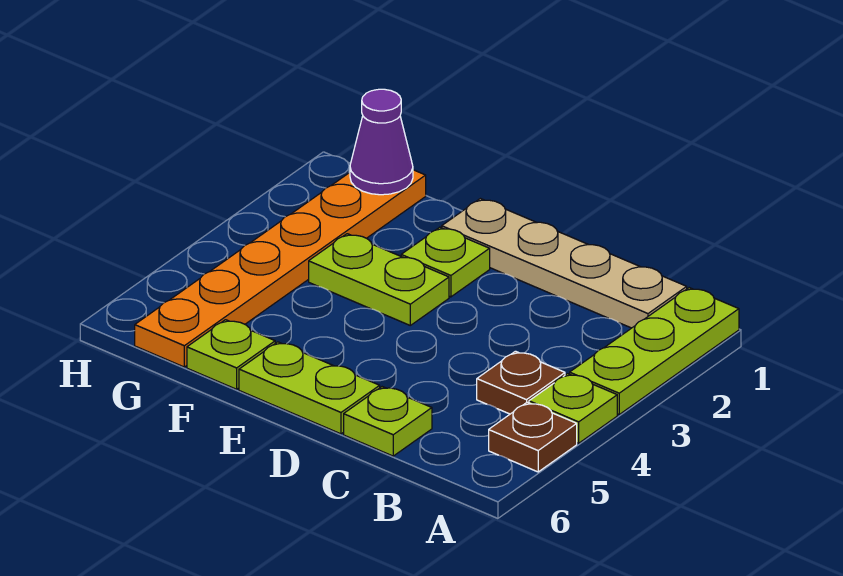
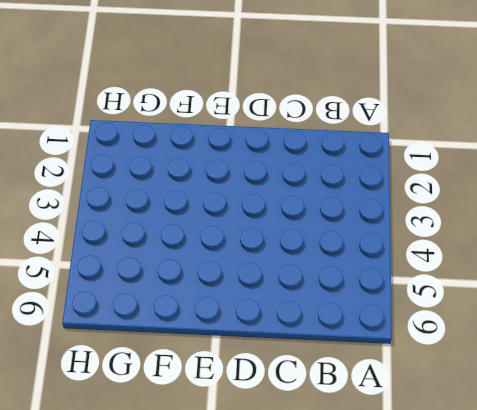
none -> lime 1x3 plate [570,288,739,414]
none -> lime 1x1 plate [529,374,617,443]
none -> brown 1x1 plate [489,402,577,472]

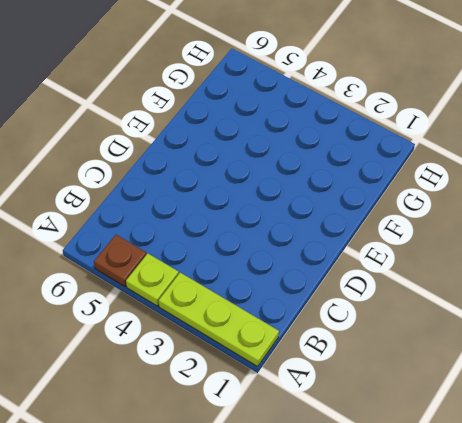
none -> tan 1x4 plate [442,199,687,328]
none -> brown 1x1 plate [477,351,565,414]
none -> lime 1x1 plate [344,387,432,456]

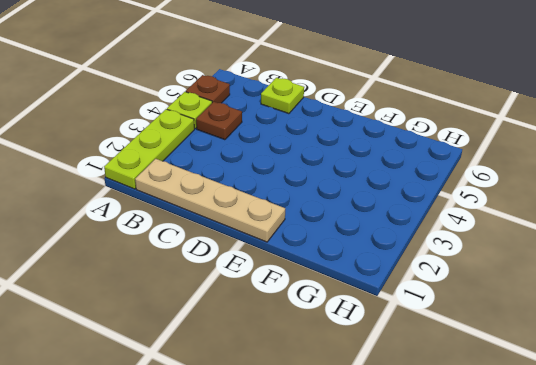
none -> lime 1x2 plate [239,342,380,434]
none -> lime 1x1 plate [401,227,490,297]
none -> lime 1x2 plate [309,234,449,325]

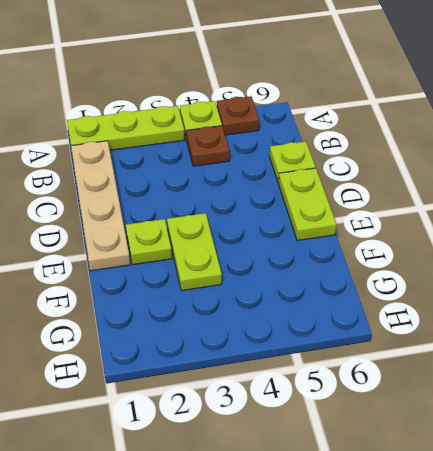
none -> lime 1x1 plate [187,320,275,389]
none -> orange 1x6 plate [135,170,426,367]
none -> purple 1x1 cone [350,89,413,195]

